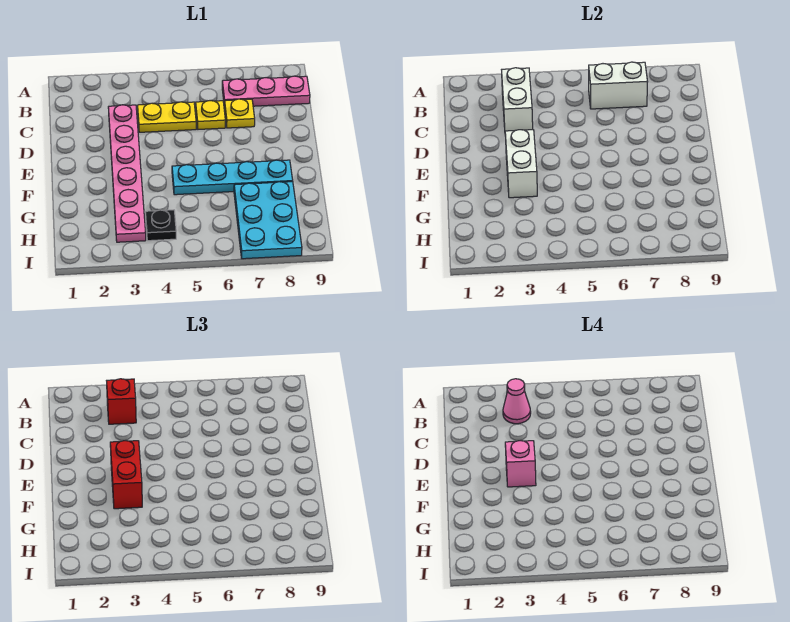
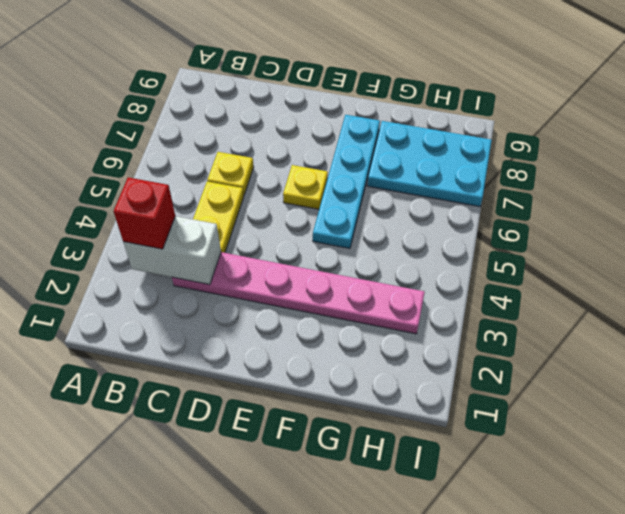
yellow 1x1 plate [283,165,328,209] -> yellow 1x1 plate moved to [225,99,255,128]
none -> pink 1x3 plate [222,76,310,107]
none -> black 1x1 plate [145,210,176,241]
none -> white 1x2 brick [589,62,648,109]

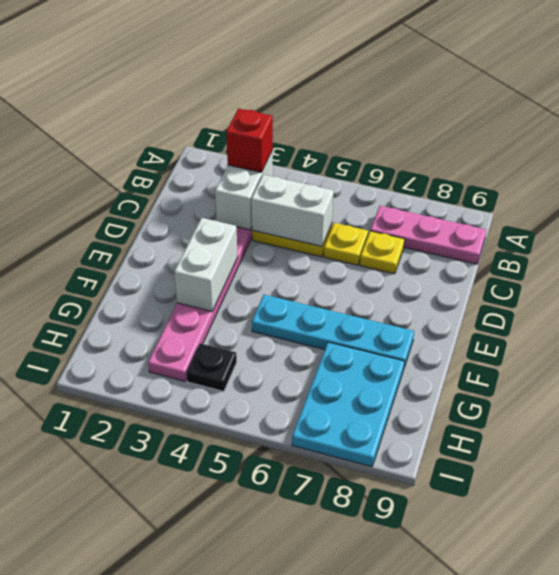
white 1x2 brick [251,175,334,246] -> white 1x2 brick moved to [589,62,648,109]
none -> red 1x2 brick [110,441,142,509]
none -> pink 1x1 cone [503,379,531,424]
none -> pink 1x1 brick [505,441,536,487]

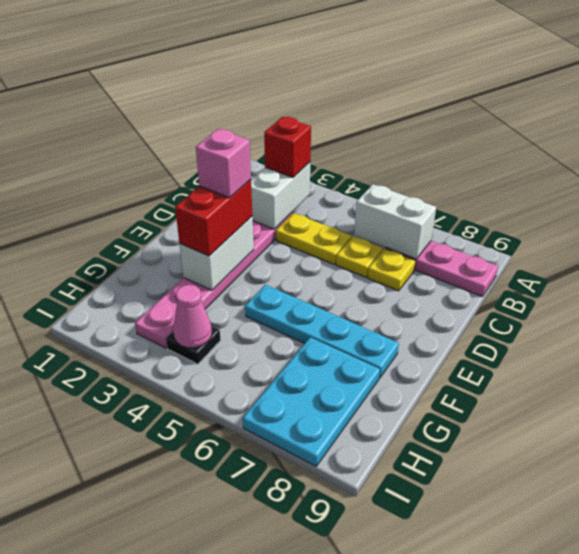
pink 1x1 cone [173,285,212,348] -> pink 1x1 cone moved to [503,379,531,424]

